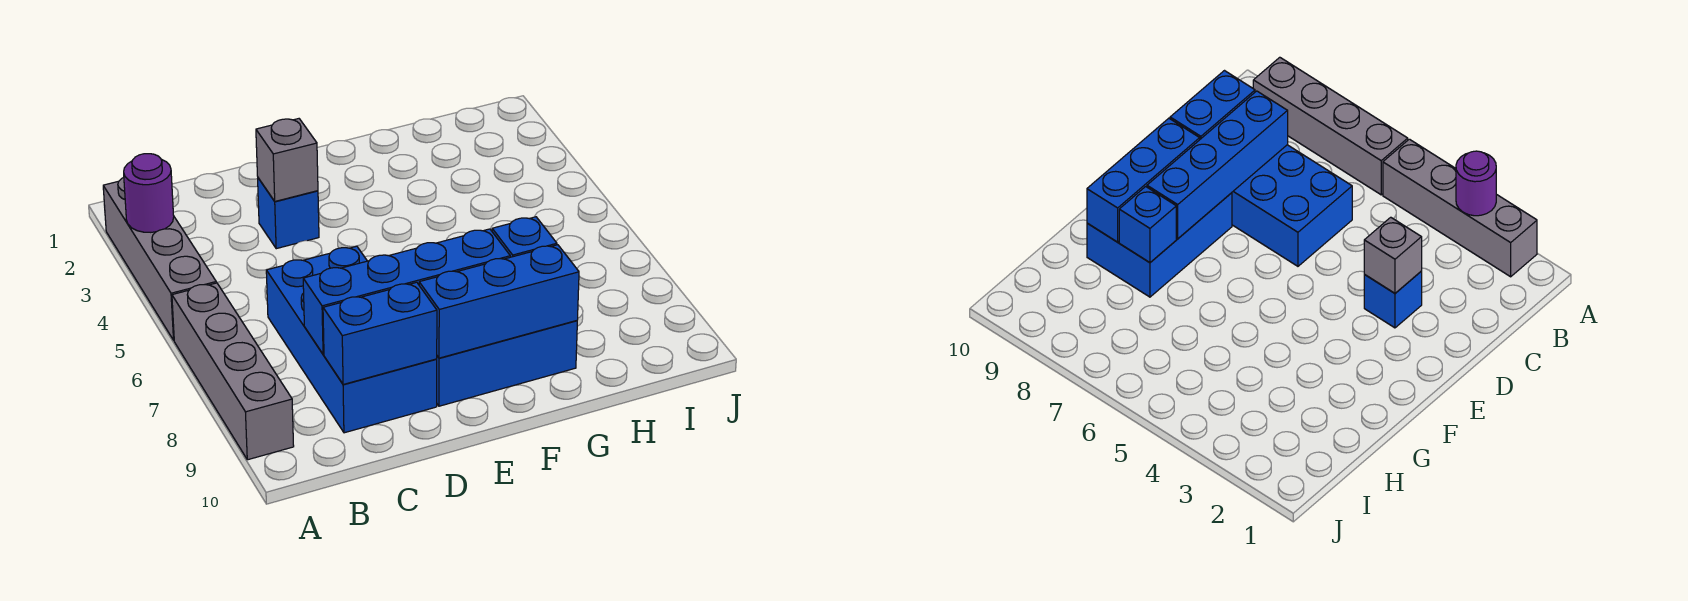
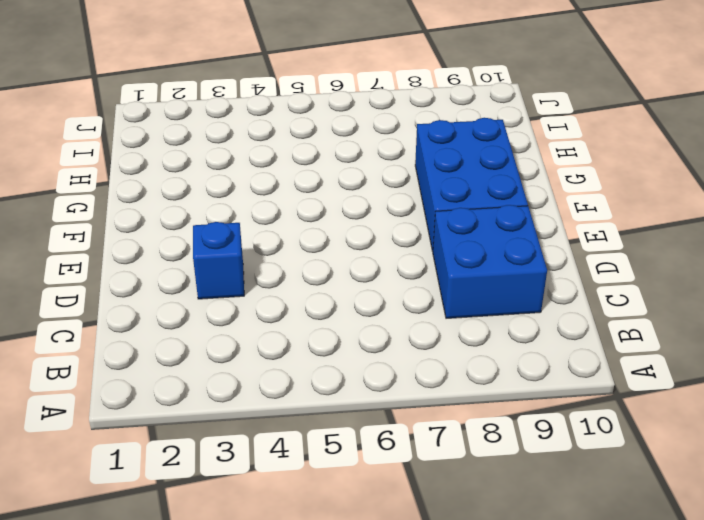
blue 2x2 brick [433,205,547,318] -> blue 2x4 brick [266,246,437,433]
none -> grey 1x4 brick [103,178,216,340]
none -> grey 1x4 brick [172,283,294,460]

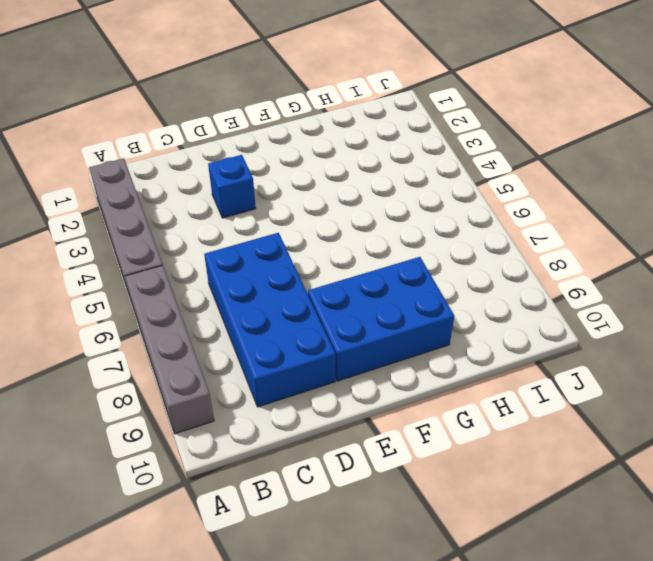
none -> purple 1x1 round brick [124,154,174,232]
none -> blue 1x4 brick [303,229,510,354]

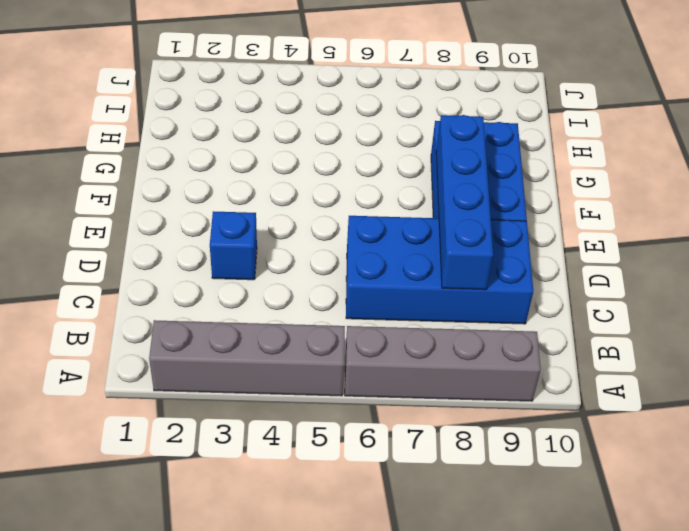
none -> purple 1x1 round brick [124,154,174,232]
none -> blue 1x2 brick [323,282,437,384]

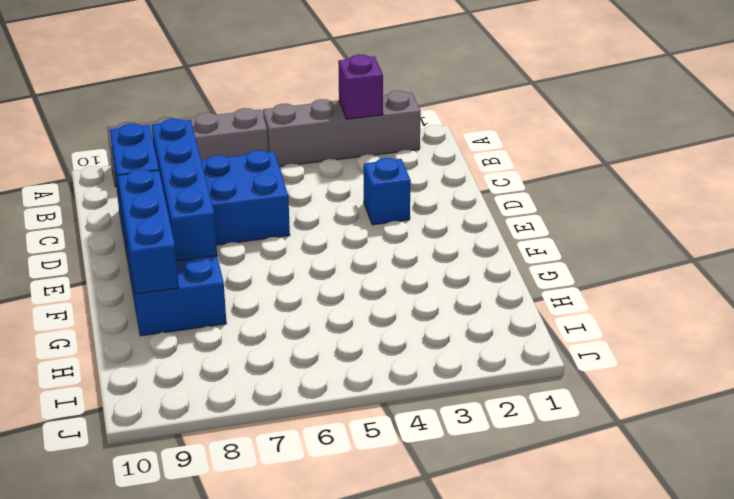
purple 1x1 brick [338,54,383,119] -> purple 1x1 round brick [124,154,174,232]
none -> grey 1x1 brick [256,119,318,201]
none -> blue 1x1 brick [492,217,557,257]

